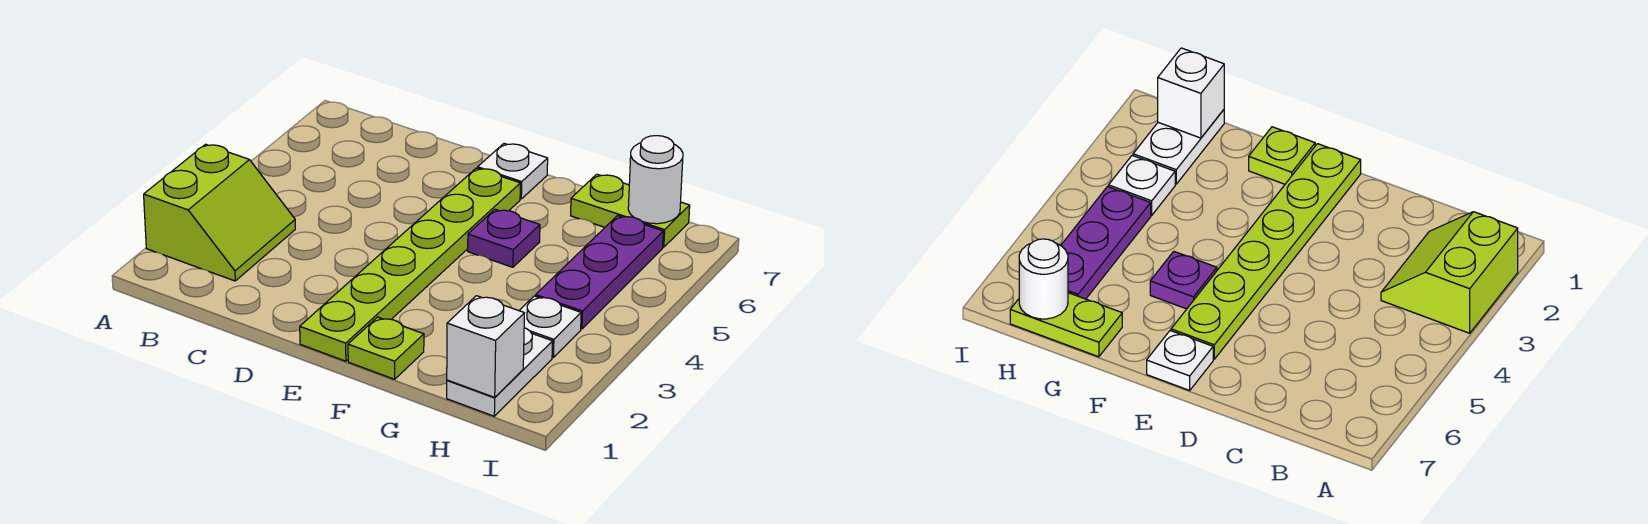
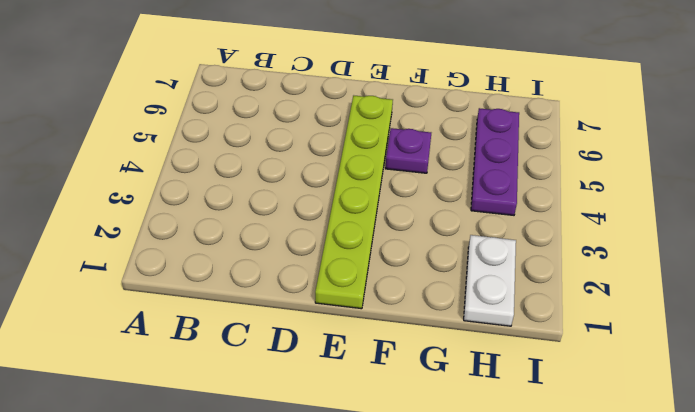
none -> lime 2x2 slope [144,144,295,281]
none -> white 1x1 plate [478,144,548,199]

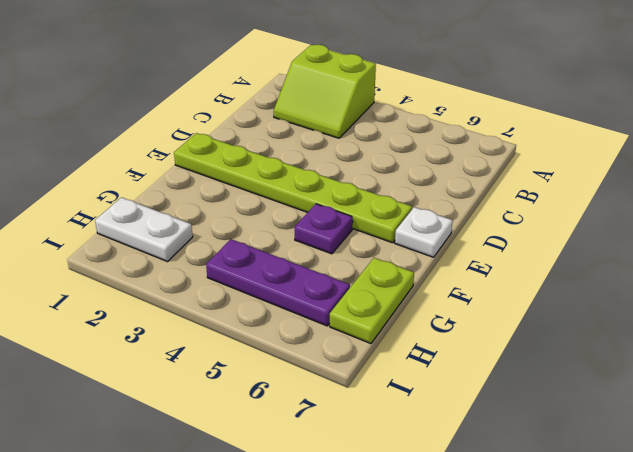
none -> lime 1x1 plate [348,317,424,379]
none -> white 1x1 plate [519,296,581,357]

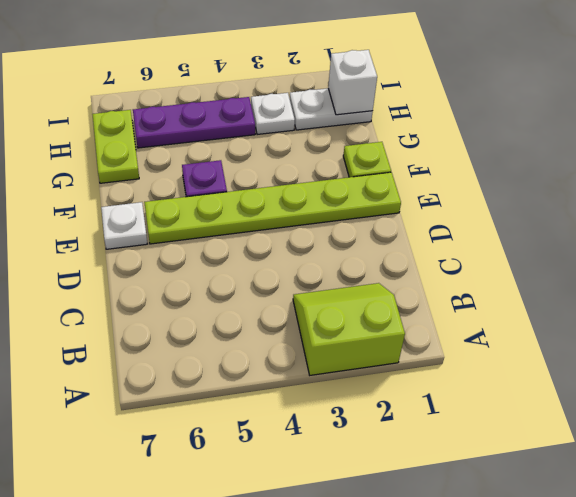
none -> white 1x1 round brick [628,136,683,224]

